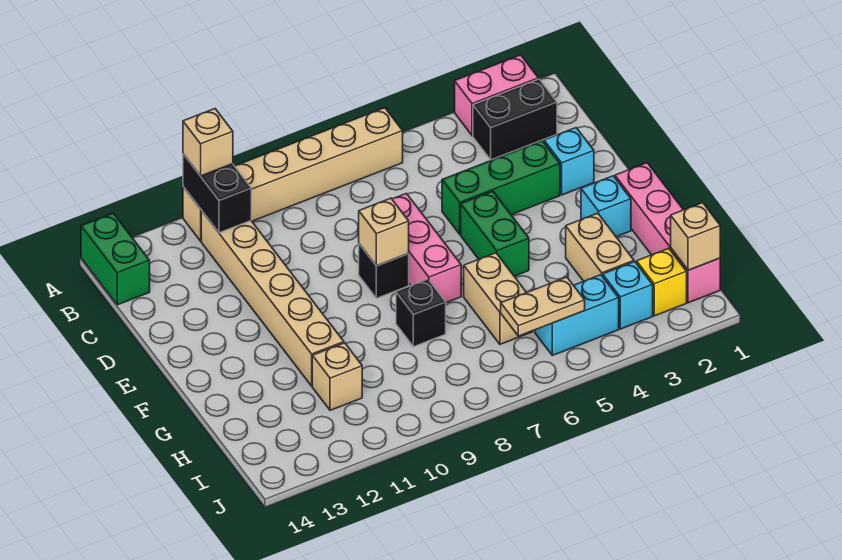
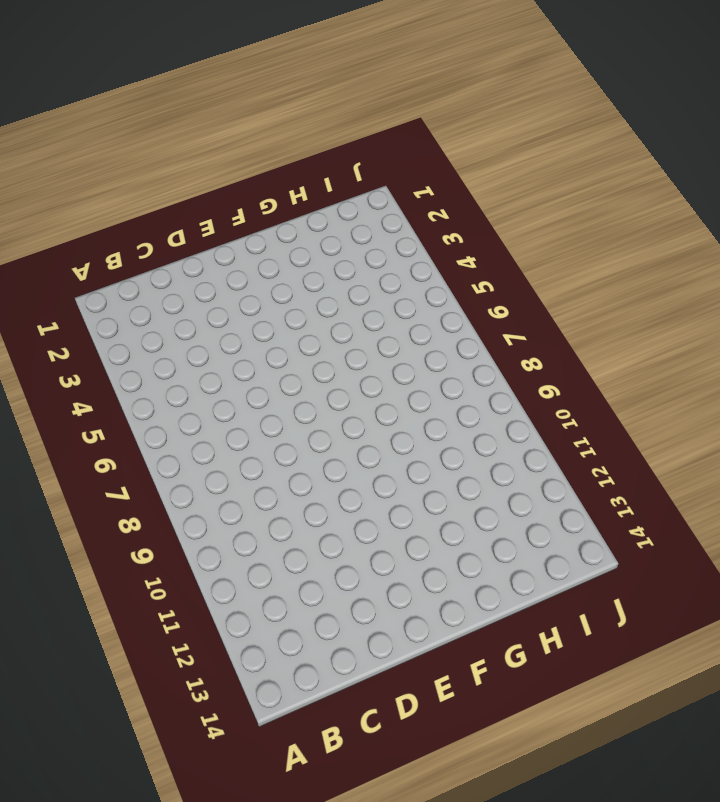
none -> pink 1x2 brick [455,55,538,136]
none -> tan 1x6 brick [183,108,403,241]
none -> green 1x2 brick [81,213,150,305]

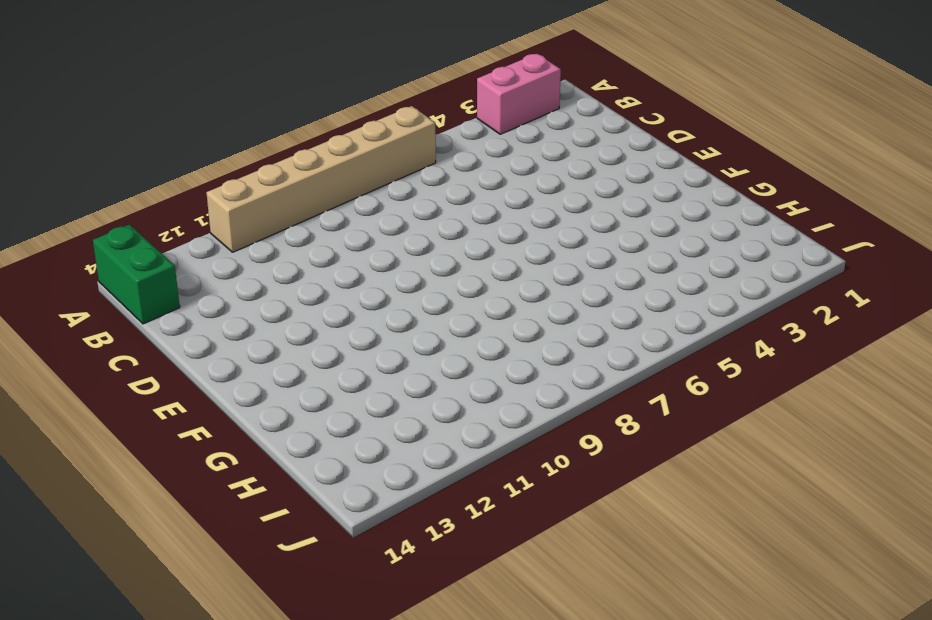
none -> black 1x2 brick [473,79,557,160]
none -> tan 1x6 brick [201,211,344,386]
none -> cyan 1x1 brick [544,128,594,195]

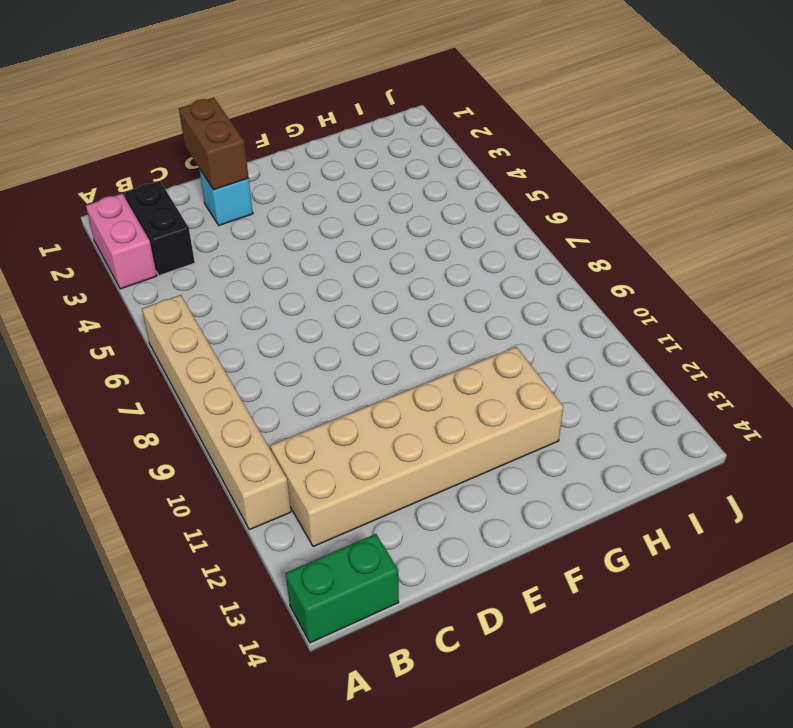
tan 2x6 brick [270,347,563,547] -> tan 1x6 brick [201,211,344,386]
brown 1x2 brick [179,98,249,190] -> none
none -> green 1x3 brick [442,141,560,234]
none -> pink 1x3 brick [392,193,461,303]
none -> green 1x2 brick [461,191,529,276]

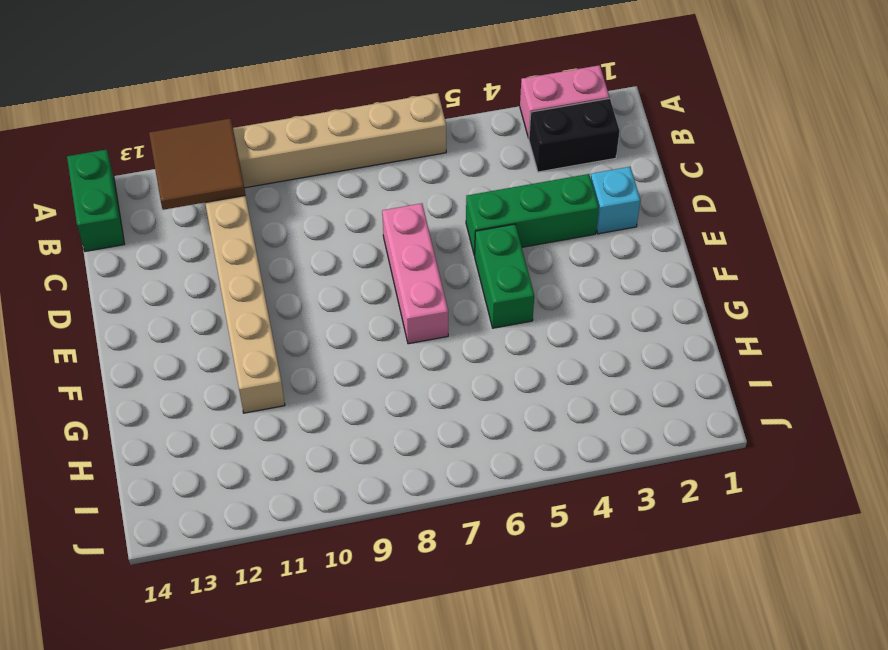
brown 2x2 tile [149,118,245,210] -> black 1x2 brick [183,154,251,233]
none -> black 1x1 brick [359,244,409,298]
none -> pink 1x4 brick [615,163,720,303]
none -> cyan 1x1 brick [581,176,631,237]

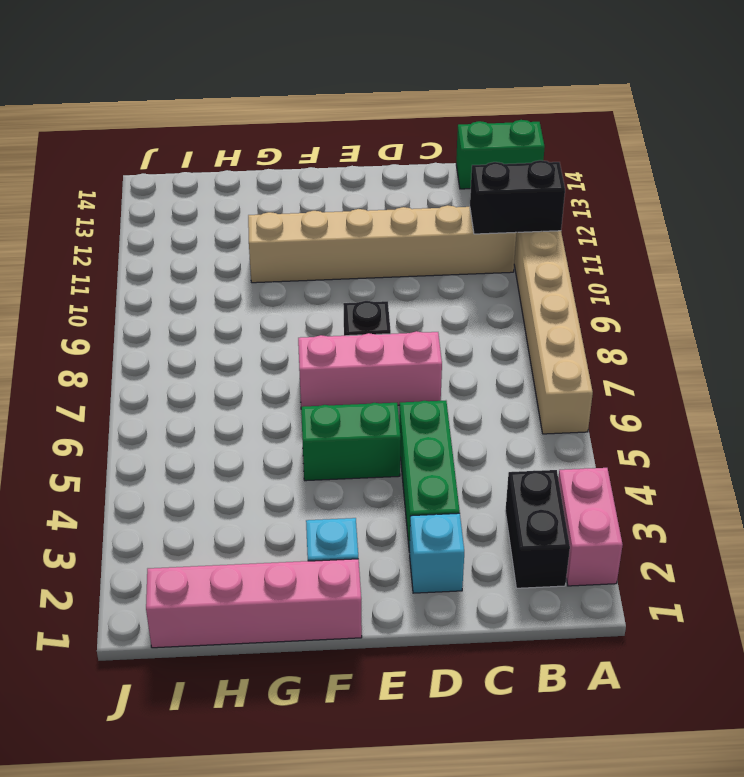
none -> tan 1x2 brick [566,213,634,281]
none -> tan 1x2 brick [464,253,532,344]
none -> black 1x1 brick [396,279,446,347]

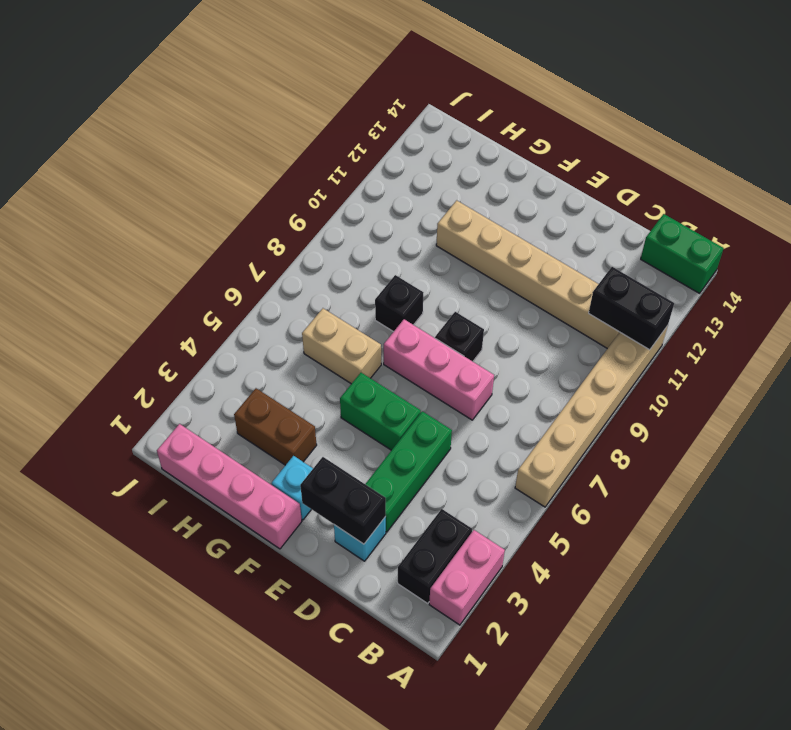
black 1x2 brick [300,457,386,544] -> none
brown 1x2 brick [234,388,317,465] -> tan 1x2 brick [566,213,634,281]
none -> tan 1x1 brick [312,343,362,410]
none -> yellow 1x1 brick [637,248,687,316]
none -> cyan 1x1 brick [603,262,653,329]

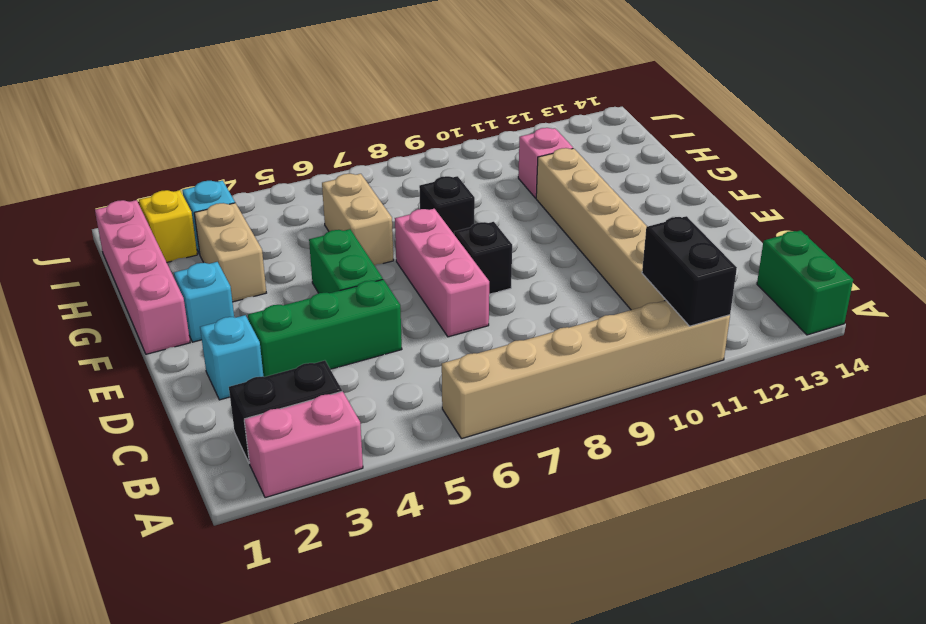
pink 1x1 brick [518,128,573,198] -> tan 1x1 brick [312,343,362,410]
none -> cyan 1x2 brick [535,275,619,355]
none -> tan 1x1 brick [359,198,409,266]
none -> tan 1x1 brick [671,203,720,270]

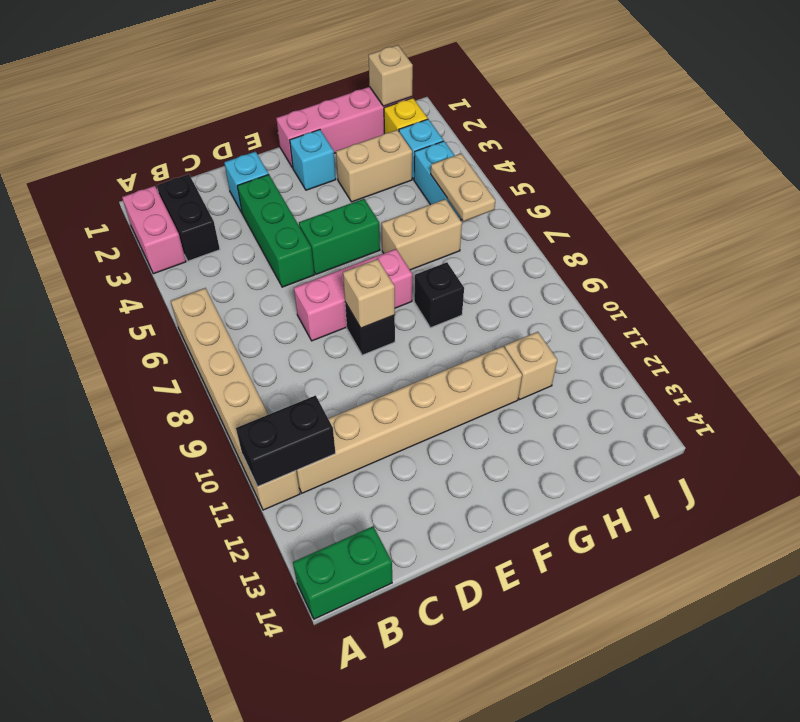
none -> tan 1x1 brick [183,109,233,176]

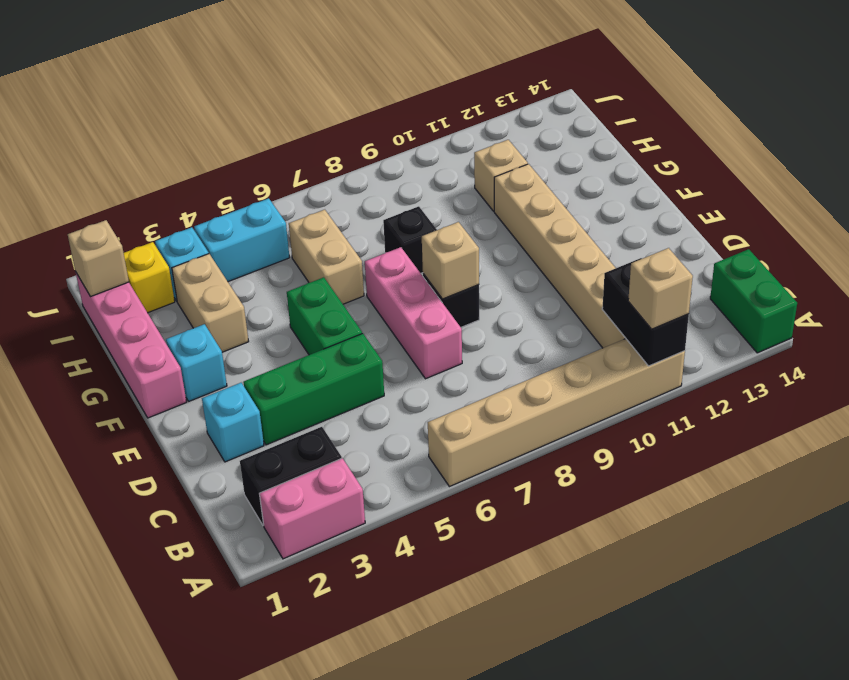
none -> tan 1x2 plate [501,277,585,336]

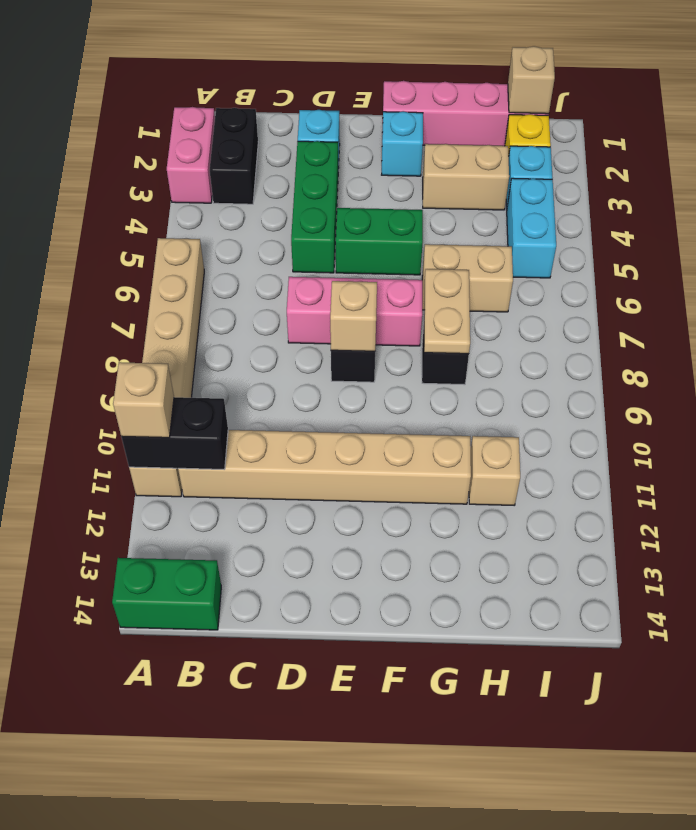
tan 1x2 plate [424,269,470,354] -> tan 1x2 plate moved to [501,277,585,336]

